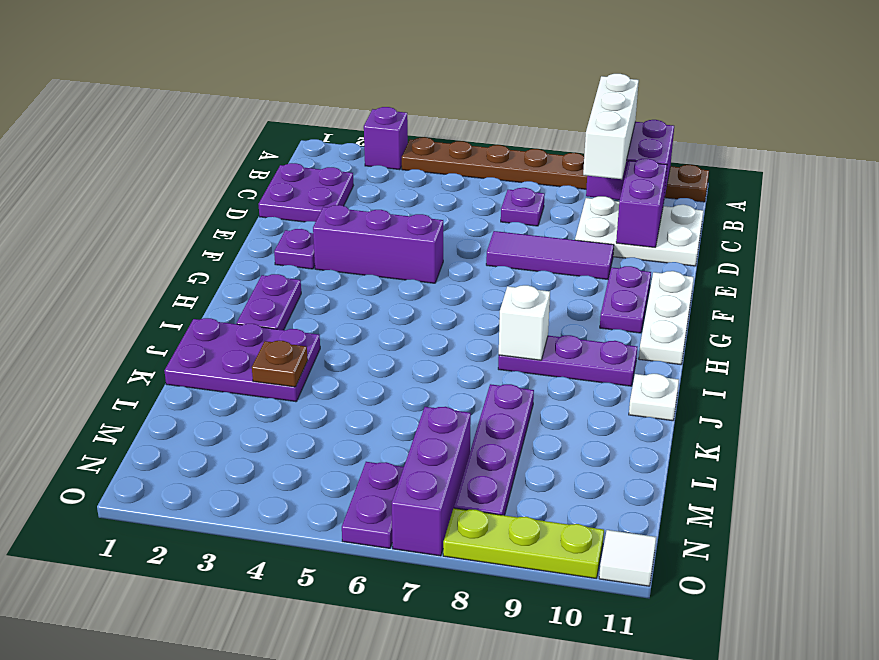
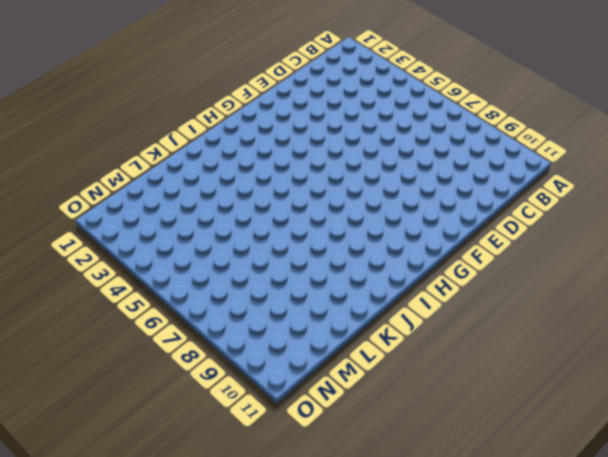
none -> purple 1x1 brick [364,107,408,170]
none -> brown 1x8 plate [402,137,709,202]
none -> purple 2x2 plate [258,163,353,222]

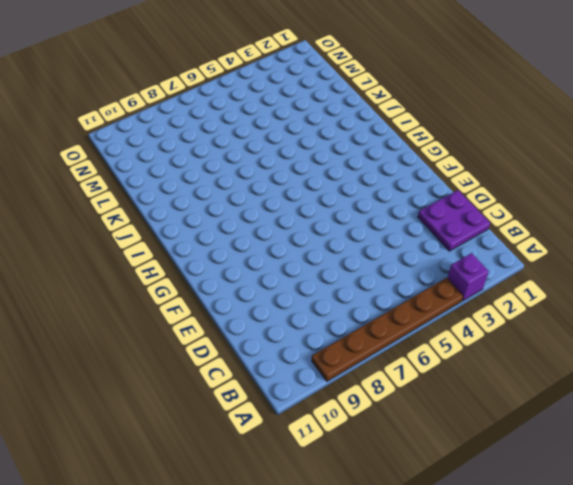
brown 1x6 plate [312,278,463,381] -> brown 1x8 plate [402,137,709,202]
none -> purple 1x1 plate [501,188,545,226]
none -> white 2x3 plate [575,196,703,266]
none -> purple 1x3 tile [486,231,614,279]

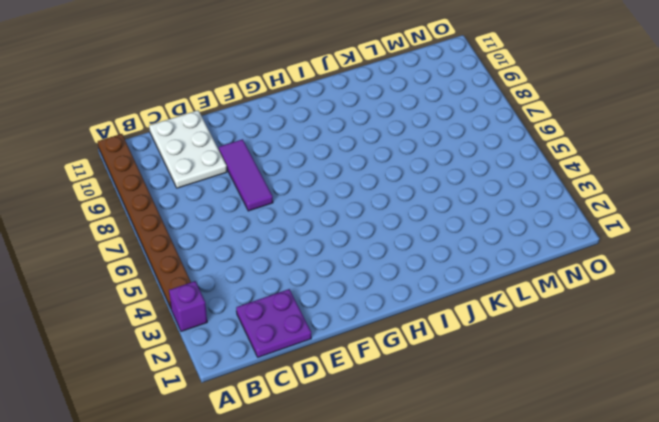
none -> purple 1x1 plate [501,188,545,226]
none -> purple 1x1 plate [274,229,315,269]
none -> purple 1x3 brick [313,205,443,283]

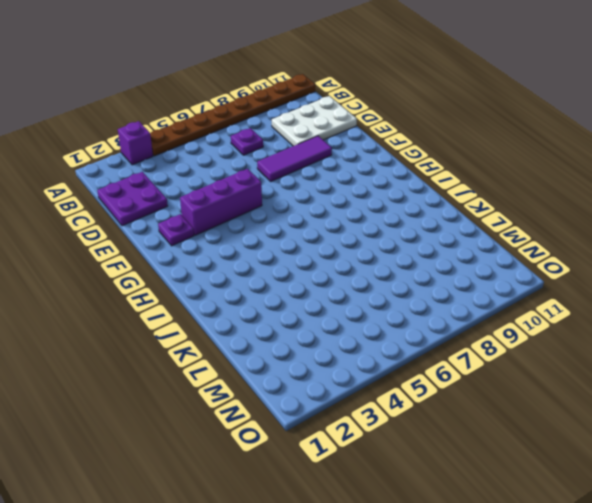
none -> purple 1x2 plate [600,266,651,333]
none -> white 1x3 plate [639,271,694,365]
none -> purple 1x2 plate [237,274,301,330]

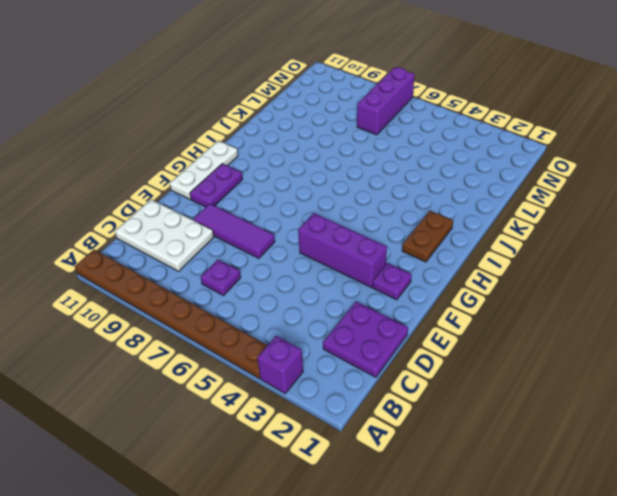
brown 1x2 plate [402,211,453,262] -> purple 1x2 plate [237,274,301,330]
none -> purple 1x3 plate [498,335,637,386]
none -> purple 2x3 plate [164,318,320,402]
none -> white 1x1 plate [629,374,679,421]

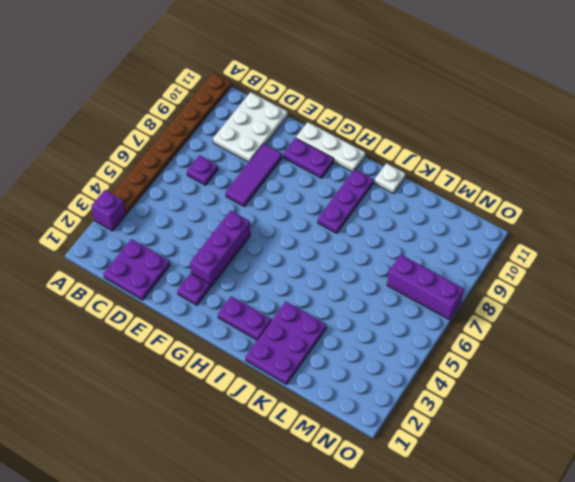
none -> purple 1x4 plate [454,384,534,515]
none -> purple 1x2 plate [342,462,404,548]
none -> lime 1x3 plate [443,508,604,578]

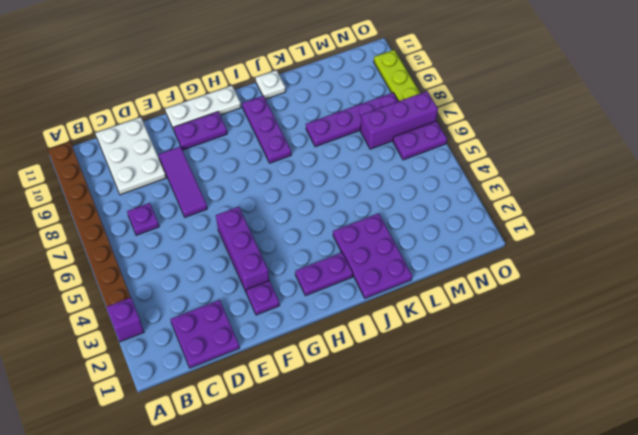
none -> white 1x1 tile [599,530,656,586]
none -> purple 2x2 brick [586,120,674,200]
none -> purple 1x2 brick [616,159,667,247]

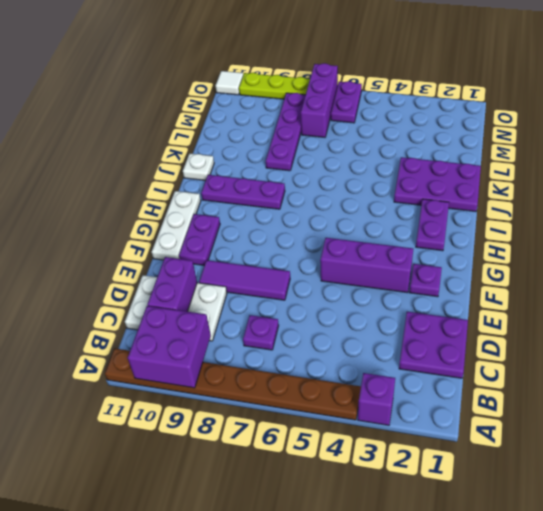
none -> white 1x1 brick [499,285,550,360]
none -> brown 1x1 plate [252,341,308,387]
none -> white 1x3 brick [583,74,639,179]

